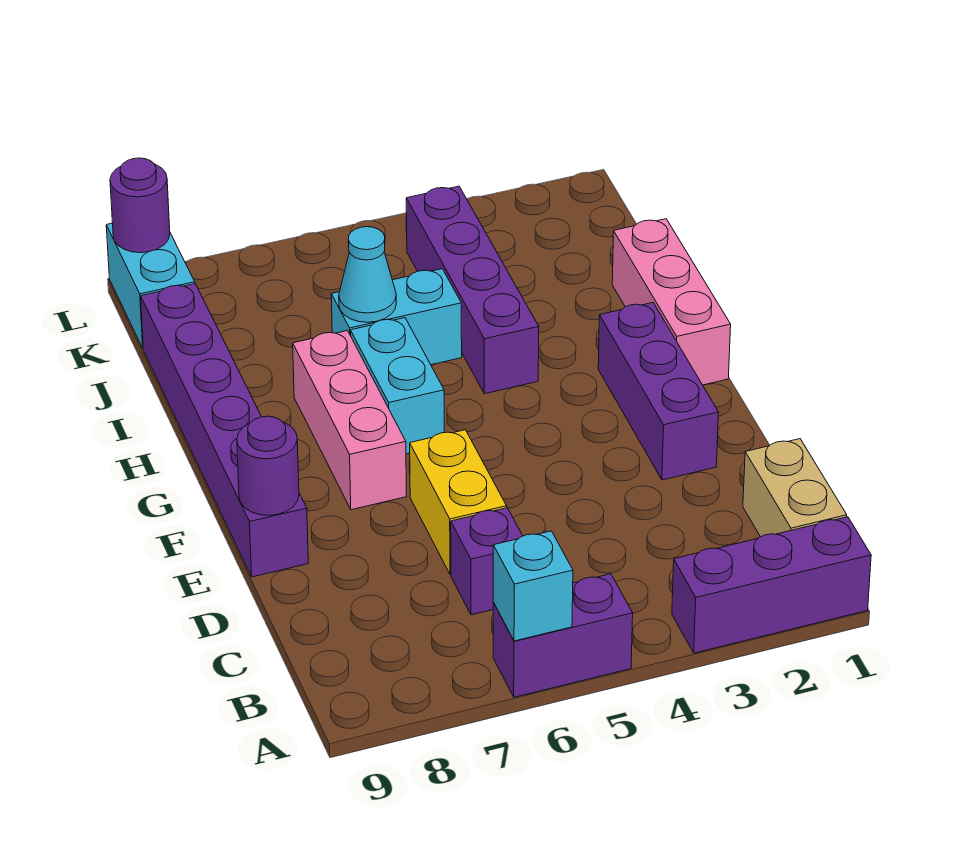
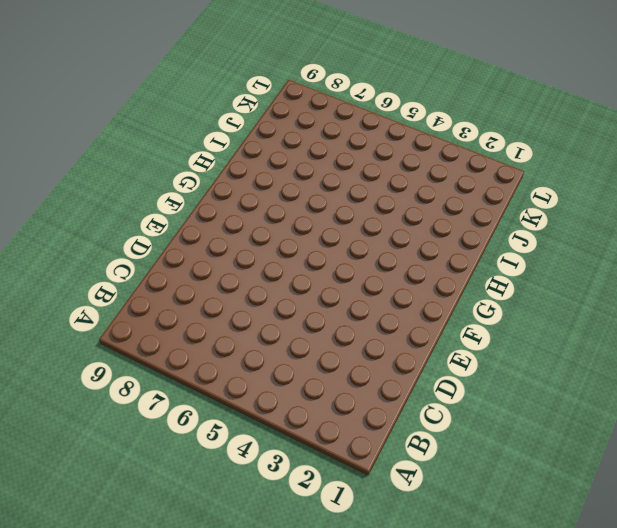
none -> purple 1x3 brick [672,517,871,653]
none -> purple 1x2 brick [493,574,633,697]
none -> tan 1x2 brick [743,439,847,537]

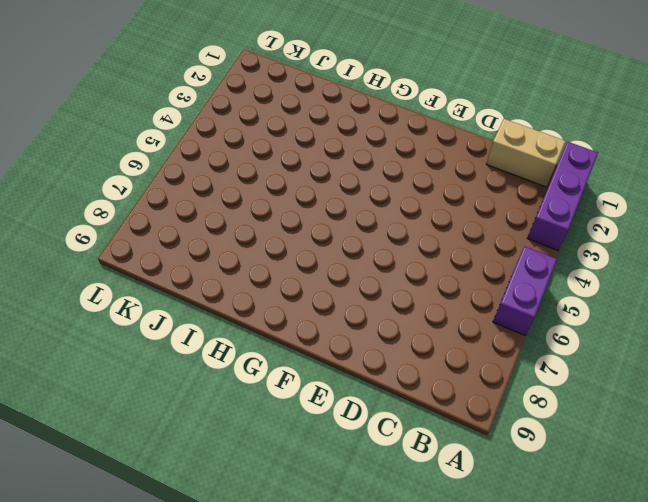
none -> purple 1x1 brick [451,508,523,615]
none -> yellow 1x2 brick [410,430,507,575]
none -> purple 1x3 brick [598,303,719,480]

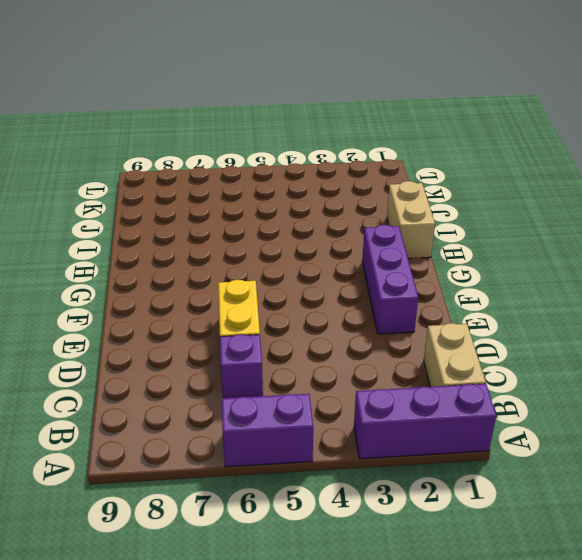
tan 1x2 brick [387,181,435,258] -> pink 1x3 brick [612,219,731,385]
none -> purple 1x6 brick [141,284,308,577]
none -> pink 1x3 brick [293,331,406,510]
none -> cyan 1x2 brick [350,318,444,454]

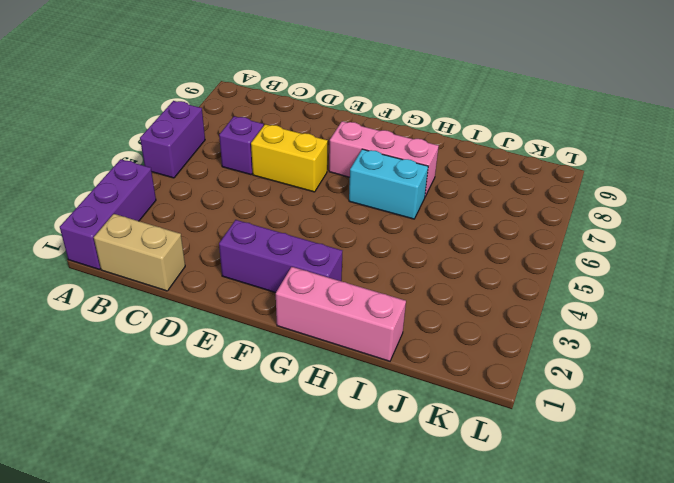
none -> purple 1x6 brick [141,284,308,577]
none -> purple 1x4 brick [406,186,539,394]
none -> cyan 1x2 brick [331,269,462,365]

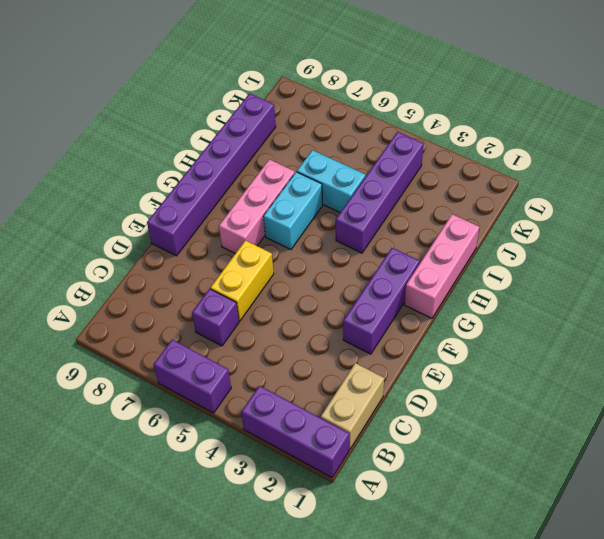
none -> cyan 1x2 brick [106,223,195,348]
none -> cyan 1x1 brick [493,531,573,641]
none -> purple 1x1 round brick [237,416,299,515]

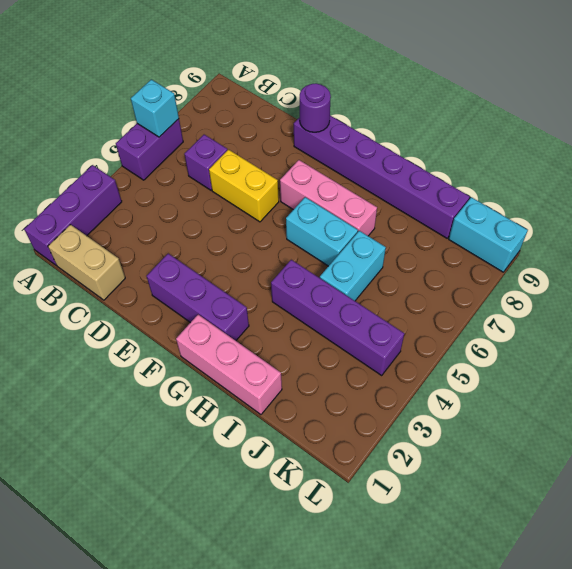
none -> cyan 1x1 cone [339,227,396,322]
none -> purple 1x1 round brick [110,158,170,253]

